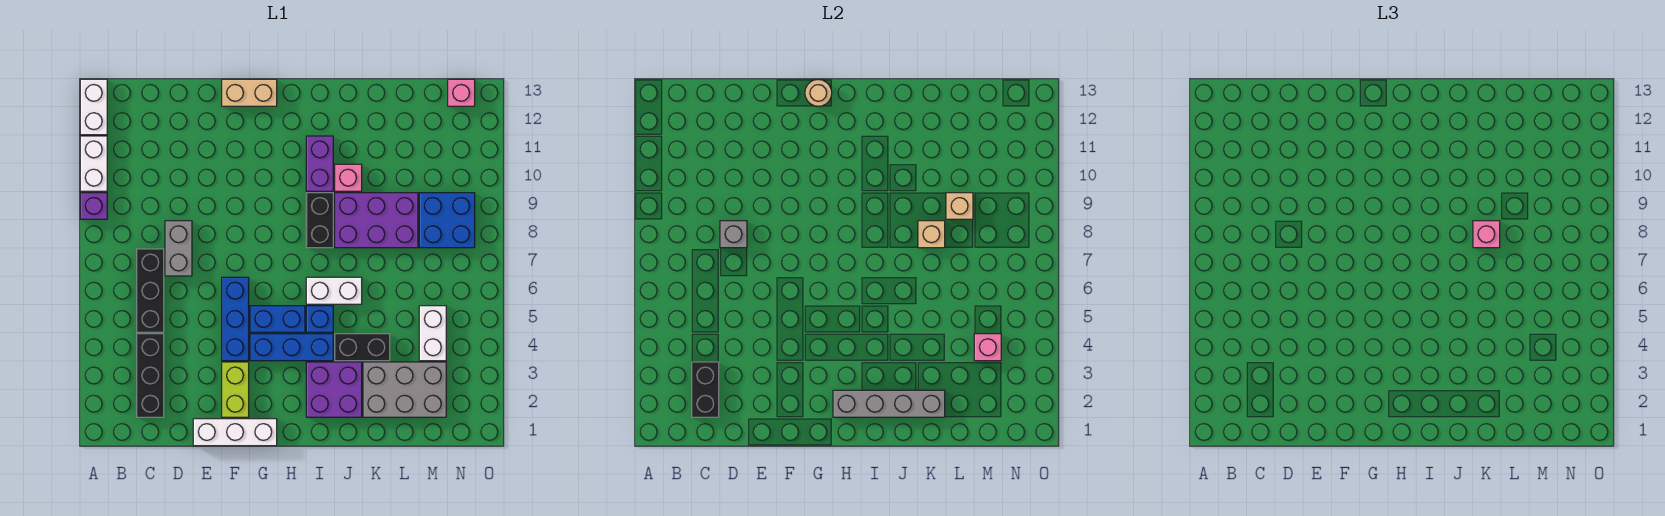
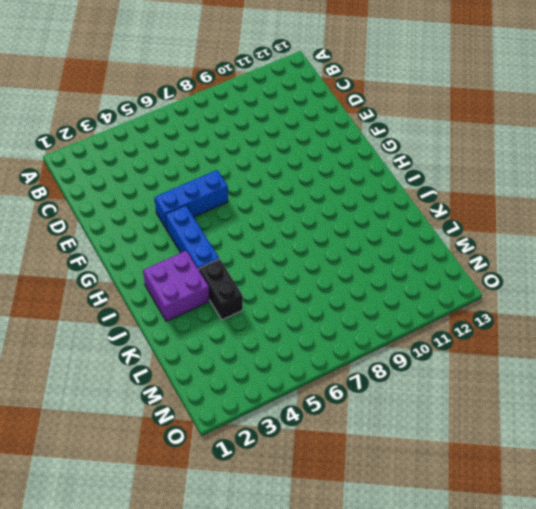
none -> purple 1x1 brick [80,193,107,219]
none -> white 1x2 brick [80,136,107,191]
none -> white 1x2 brick [80,79,107,135]
none -> black 1x3 brick [137,334,164,417]

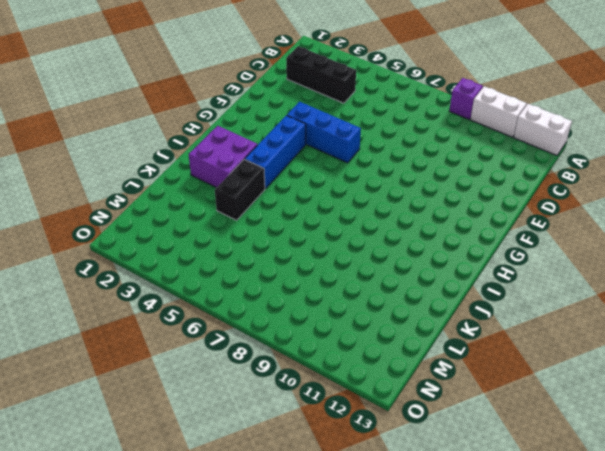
none -> black 1x3 brick [137,249,164,332]
none -> grey 1x2 brick [165,221,192,276]
none -> white 1x3 brick [193,419,277,446]
none -> lime 1x2 brick [222,362,249,417]

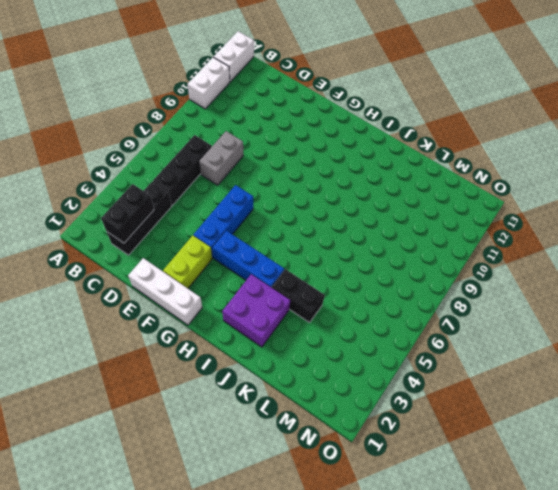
none -> purple 1x1 brick [80,193,107,219]
none -> tan 1x2 brick [222,79,277,106]
none -> blue 1x2 brick [250,306,305,332]
none -> blue 1x1 brick [306,306,333,332]

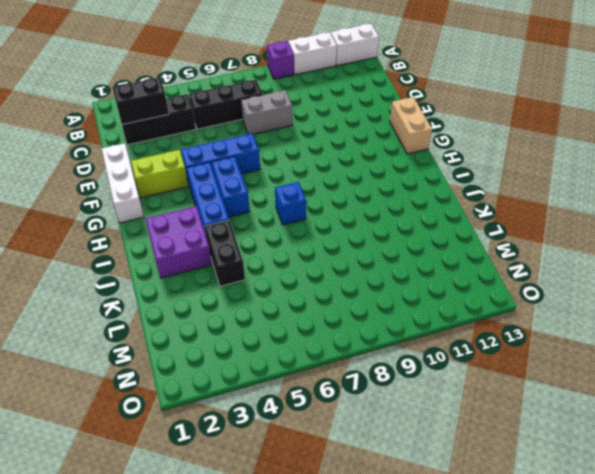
blue 1x1 brick [275,182,306,225] -> blue 1x1 brick moved to [306,306,333,332]
none -> white 1x2 brick [306,277,362,304]
none -> black 1x2 brick [306,193,333,248]
none -> purple 1x2 brick [306,136,333,191]
none -> purple 2x3 brick [335,193,418,248]

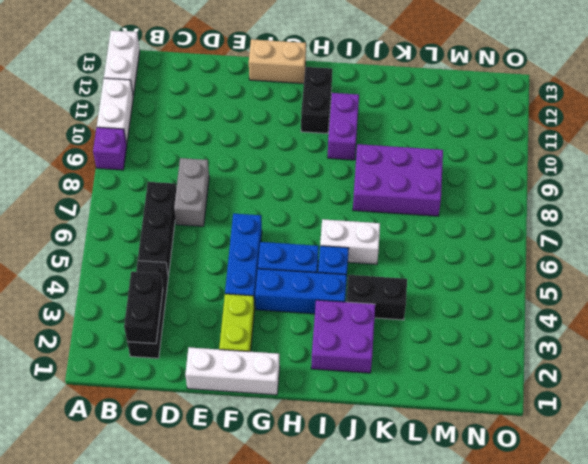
black 1x2 brick [301,67,332,134] -> black 1x2 brick moved to [306,193,333,248]
none -> pink 1x1 brick [335,164,362,191]
none -> grey 2x3 brick [363,362,446,417]
none -> white 1x2 brick [419,306,446,361]
none -> blue 2x2 brick [419,193,475,248]

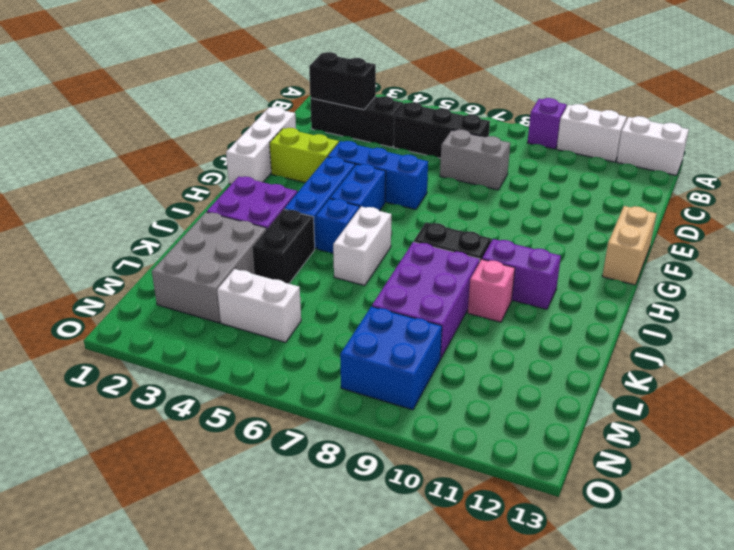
none -> pink 1x1 brick [448,79,475,106]
none -> grey 1x1 brick [720,221,747,248]
none -> tan 1x1 round brick [805,80,832,106]
none -> grey 1x4 brick [833,390,945,417]

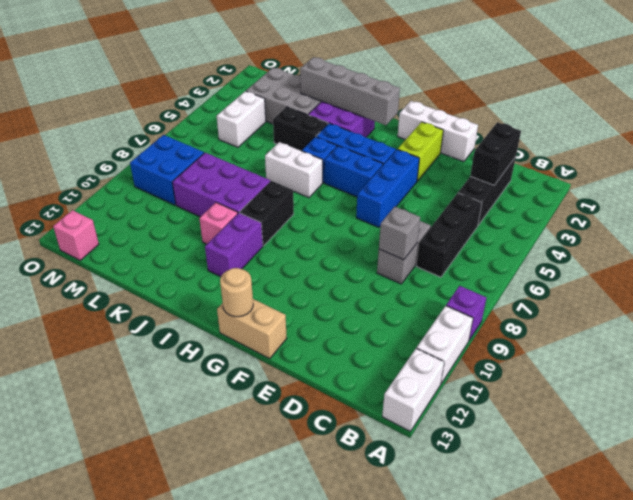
none -> tan 1x1 brick [918,221,945,248]
none -> tan 1x1 brick [946,193,973,219]
none -> pink 1x1 brick [974,334,1001,361]
none -> pink 1x1 brick [1473,221,1500,248]

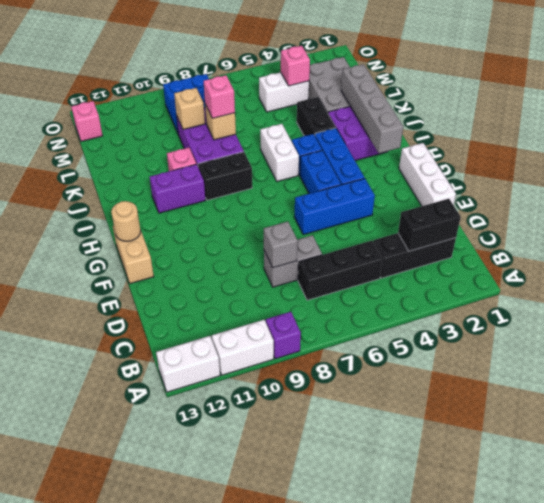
none -> lime 1x2 brick [222,362,249,417]

